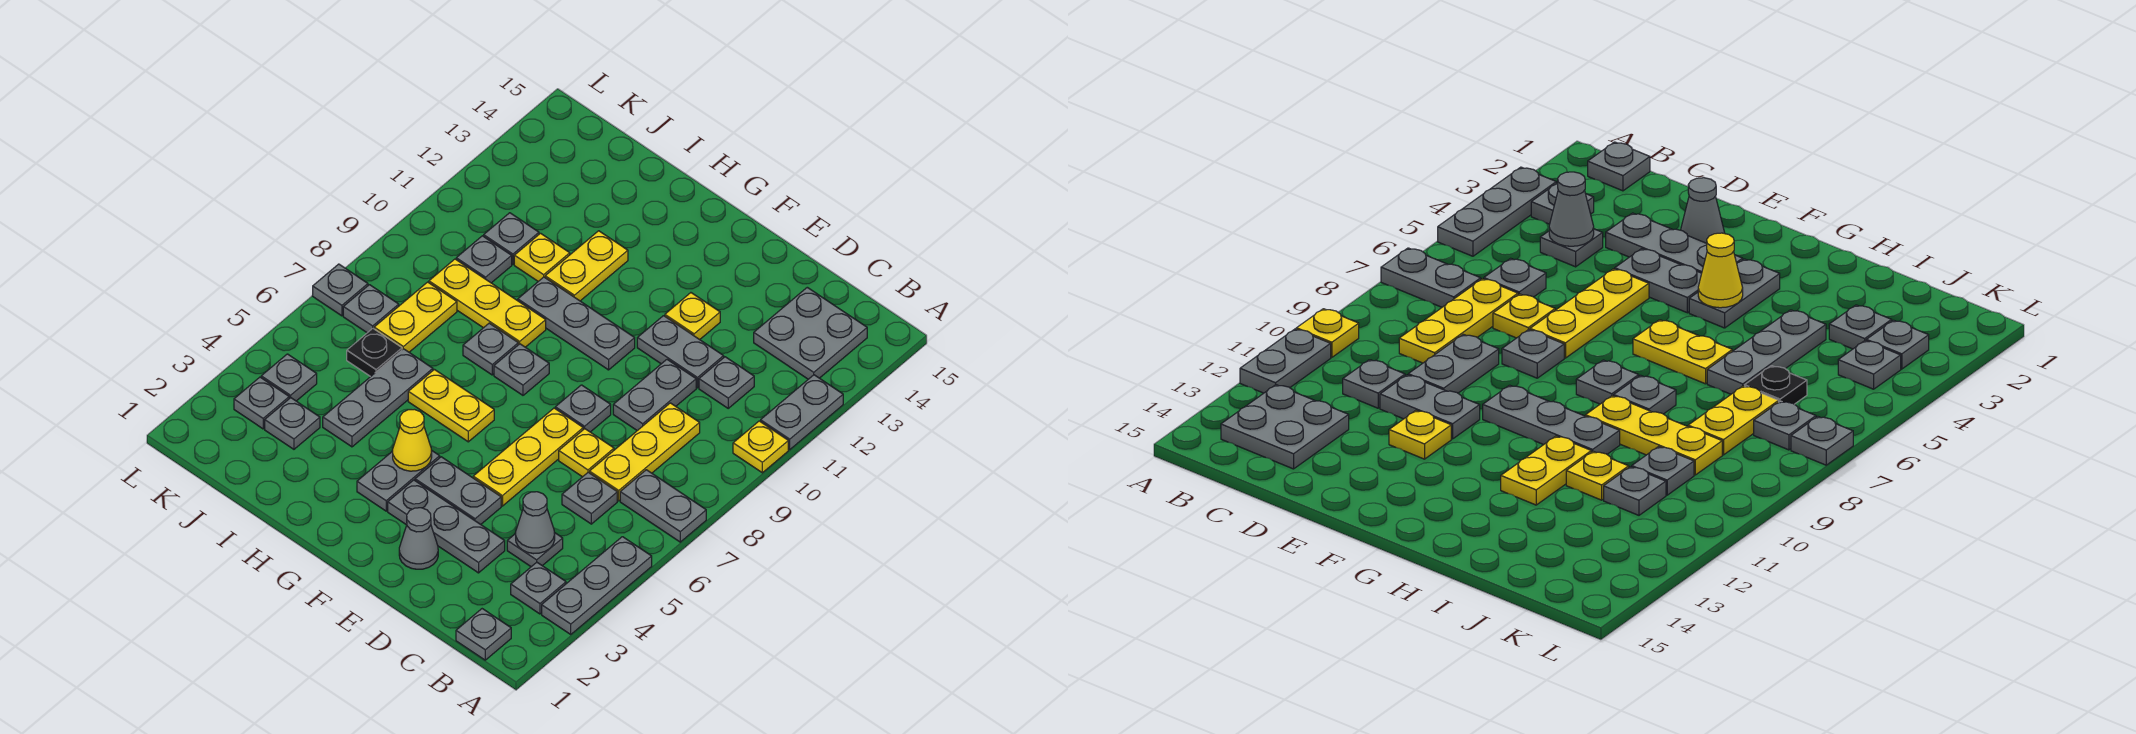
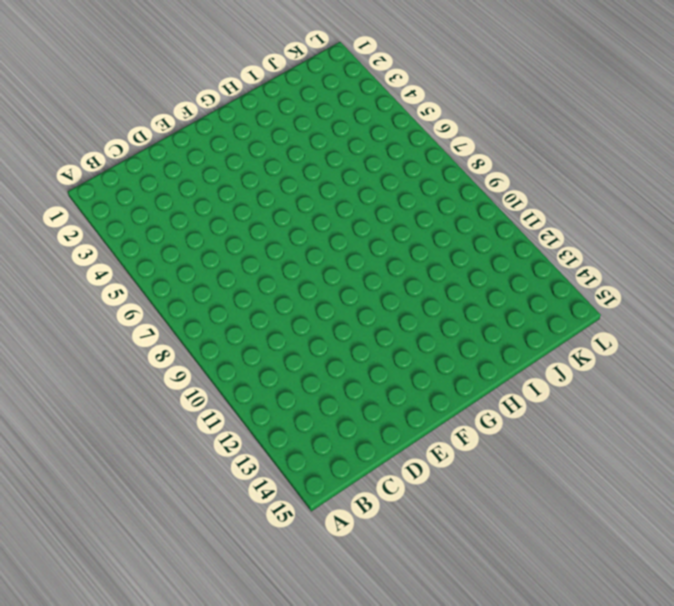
none -> grey 1x3 plate [542,537,652,634]
none -> grey 1x2 plate [620,470,706,542]
none -> yellow 1x1 plate [733,421,788,473]
none -> grey 1x2 plate [761,375,843,450]

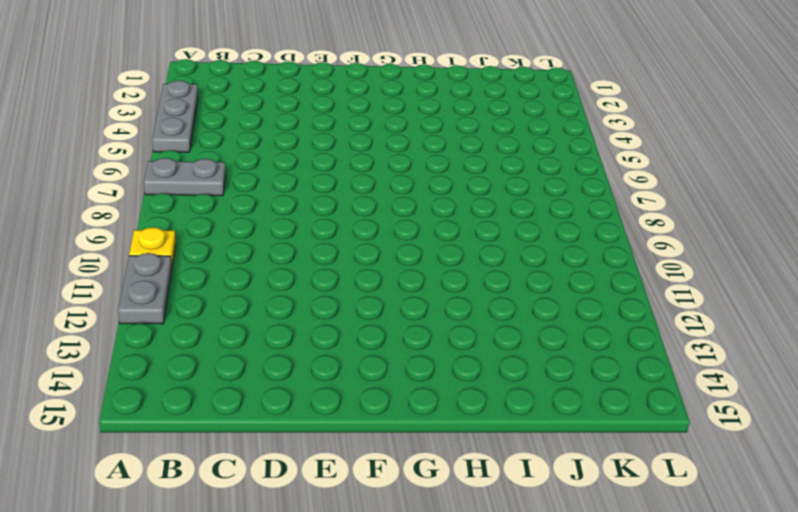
none -> grey 1x1 plate [456,609,511,660]
none -> grey 1x1 plate [511,562,566,614]
none -> grey 2x2 plate [754,287,867,379]
none -> grey 1x1 plate [507,532,563,567]

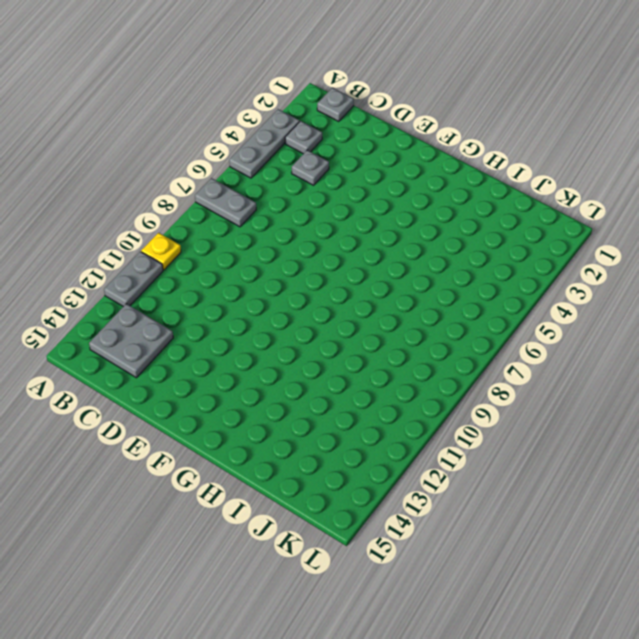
none -> grey 1x1 plate [562,472,617,524]
none -> yellow 1x3 plate [590,403,700,501]
none -> grey 1x1 plate [699,357,754,408]
none -> grey 1x3 plate [388,480,505,573]

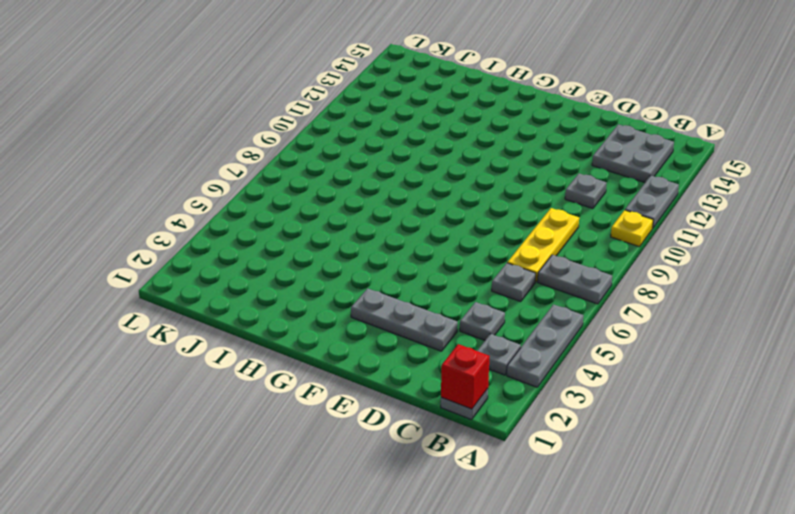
red 1x1 brick [441,344,490,409] -> none
none -> yellow 1x1 plate [559,429,614,477]
none -> grey 1x2 plate [613,360,696,431]
none -> grey 1x2 plate [637,316,724,388]
none -> grey 1x1 cone [399,508,438,569]

